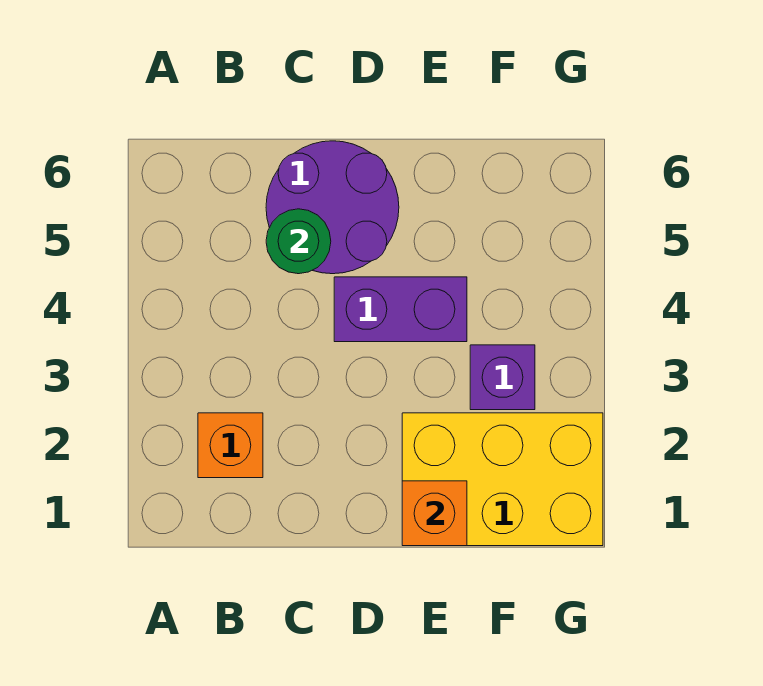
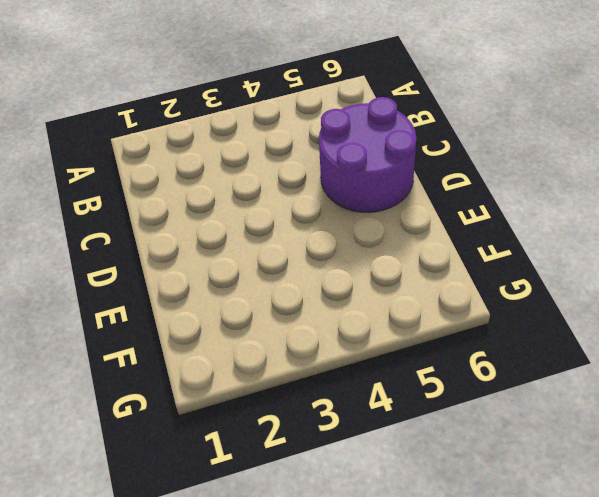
none -> orange 1x1 brick [198,413,263,478]
none -> purple 1x2 brick [334,277,467,342]

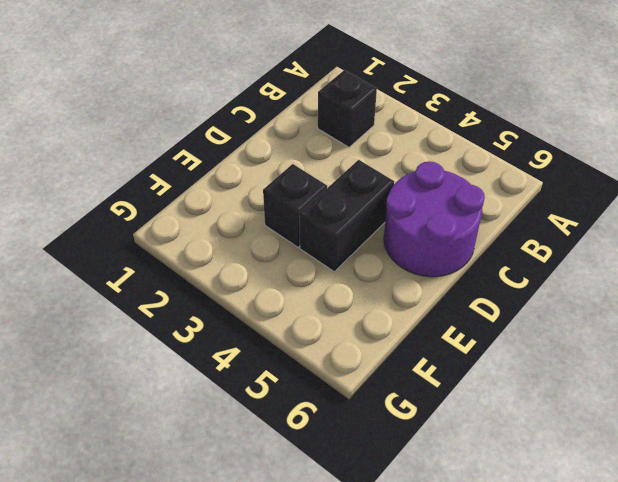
black 1x1 brick [318,70,377,147] -> orange 1x1 brick [198,413,263,478]
black 1x2 brick [299,160,394,272] -> purple 1x2 brick [334,277,467,342]
black 1x1 brick [263,164,327,247] -> none
none -> yellow 2x3 brick [402,413,603,546]
none -> purple 1x1 brick [470,345,535,410]

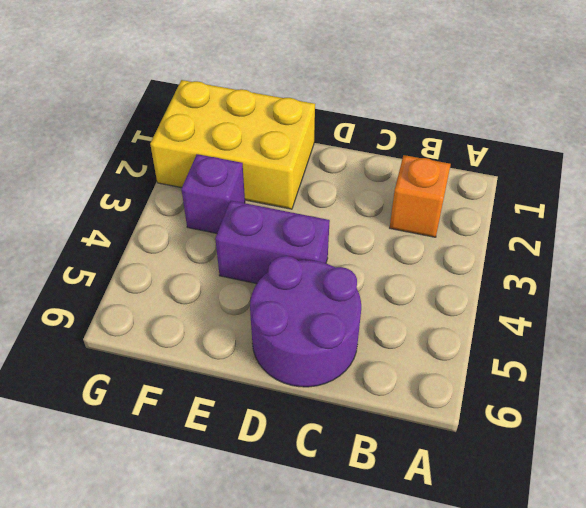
none -> green 1x1 round brick [266,209,331,274]
none -> orange 1x1 brick [402,481,467,546]

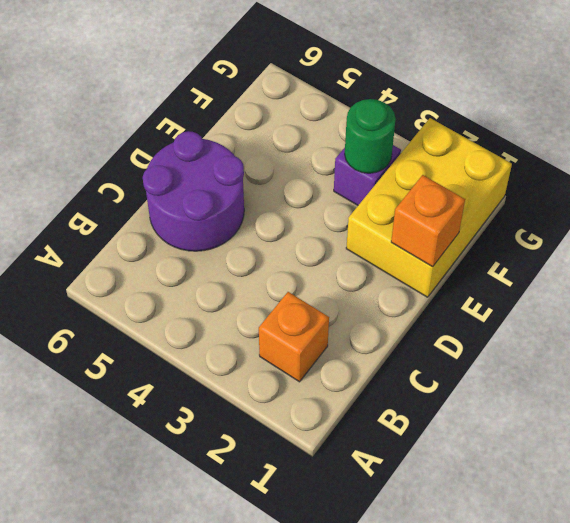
green 1x1 round brick [345,99,396,173] -> green 1x1 round brick moved to [266,209,331,274]
none -> purple 1x2 brick [334,277,467,342]

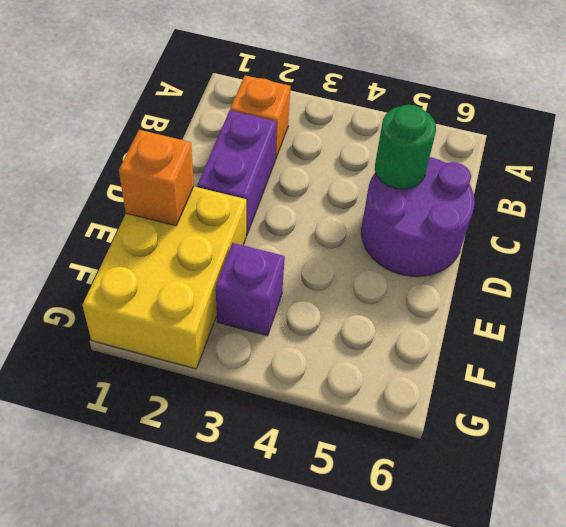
purple 1x2 brick [197,111,277,236] -> purple 1x2 brick moved to [334,277,467,342]

